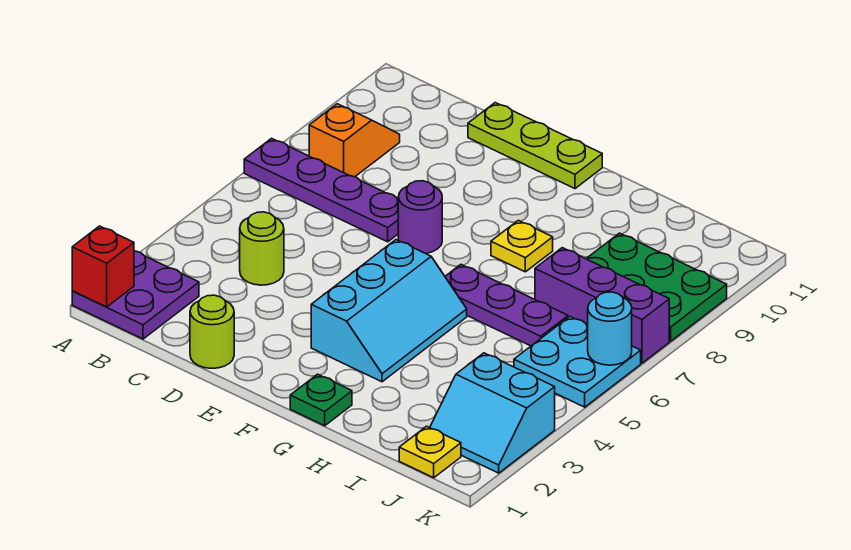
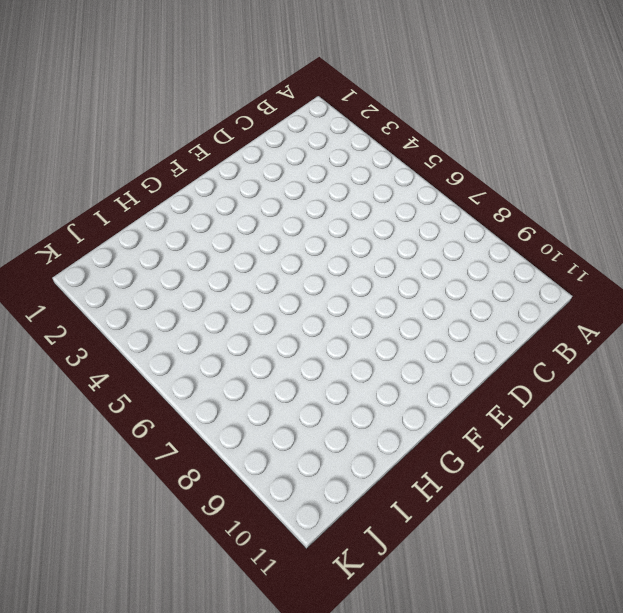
none -> purple 2x2 plate [72,251,199,339]
none -> purple 1x4 plate [244,138,398,242]
none -> orange 1x2 slope [309,104,400,177]

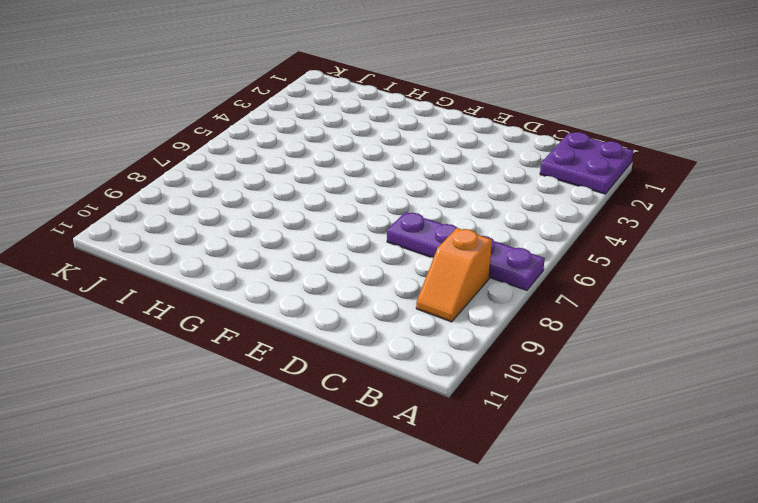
none -> lime 1x1 round brick [240,212,284,285]
none -> lime 1x1 round brick [190,295,234,368]
none -> lime 1x3 plate [468,103,602,189]

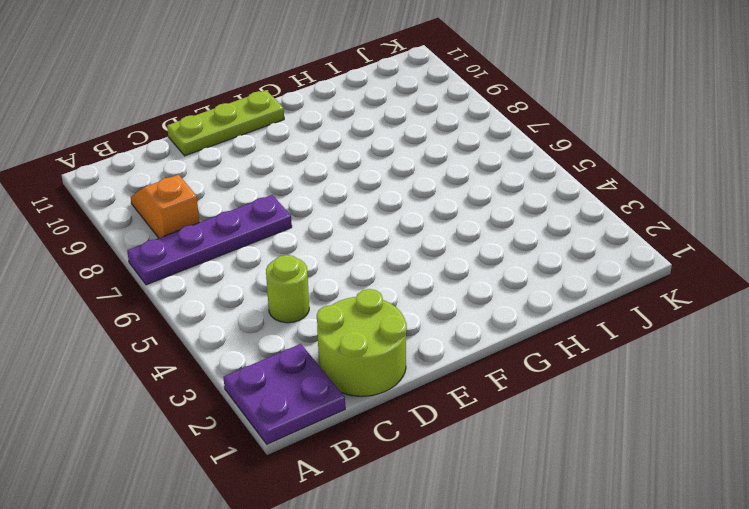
lime 2x2 round brick [317,289,407,396] -> lime 1x1 round brick [190,295,234,368]
none -> purple 1x1 round brick [398,181,442,254]
none -> cyan 2x3 slope [311,240,467,382]
none -> green 1x1 plate [290,374,352,426]

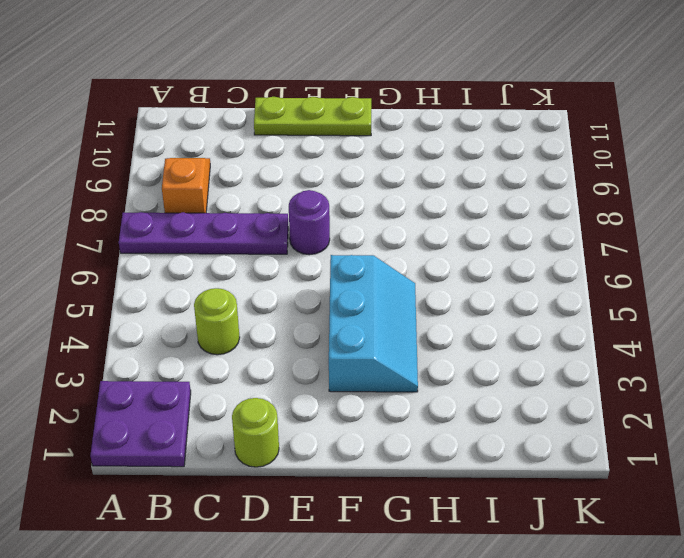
none -> green 1x1 plate [290,374,352,426]
none -> purple 1x3 plate [445,265,568,346]
none -> yellow 1x1 plate [491,221,553,272]

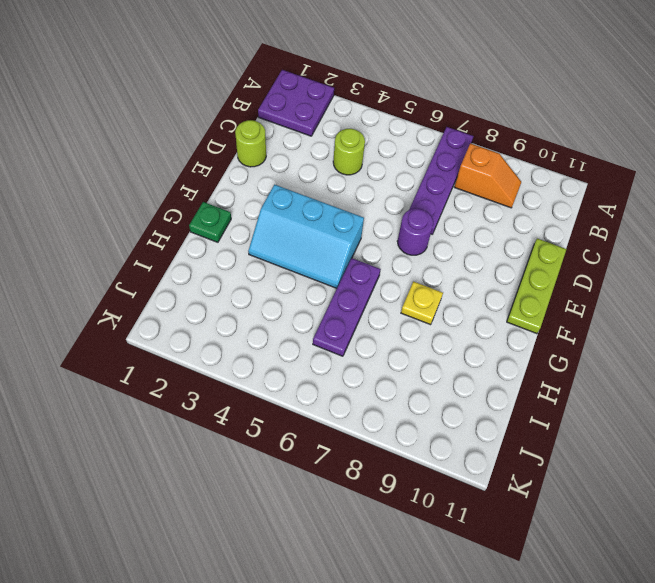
none -> purple 1x3 brick [535,248,669,363]
none -> green 2x3 plate [586,233,727,341]
none -> yellow 1x1 plate [399,426,461,478]

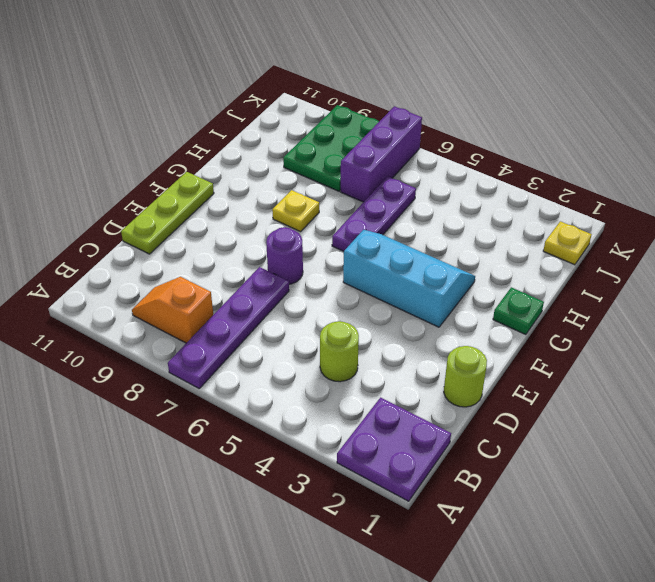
none -> cyan 2x2 slope [430,353,555,473]
none -> cyan 2x2 plate [514,317,641,407]
none -> red 1x1 brick [72,226,134,307]

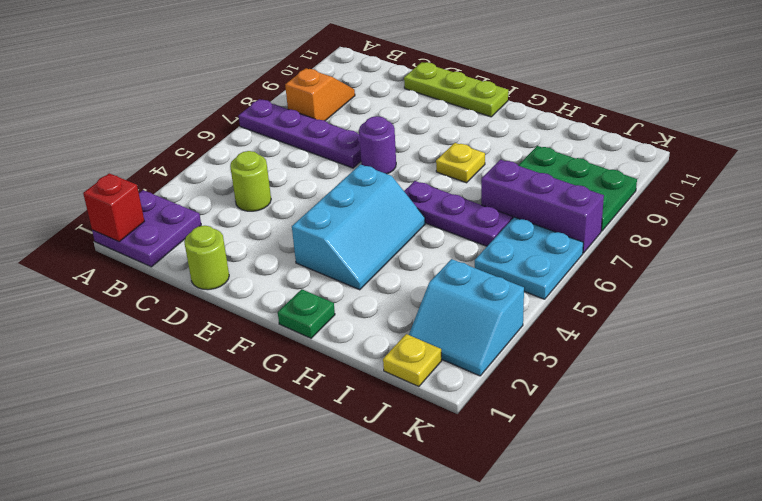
none -> cyan 1x1 round brick [588,292,632,365]

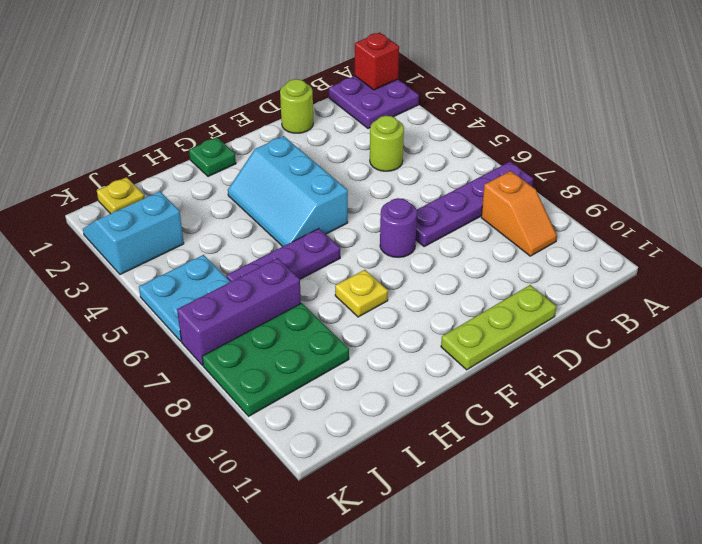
none -> cyan 1x1 round brick [588,292,632,365]

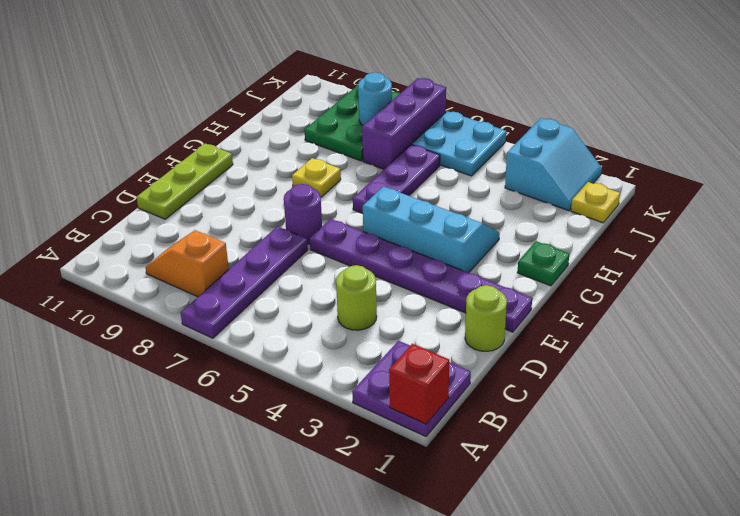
purple 1x6 plate [310,219,532,332] -> none
cyan 1x1 round brick [358,72,392,125] -> cyan 1x1 round brick moved to [588,292,632,365]

